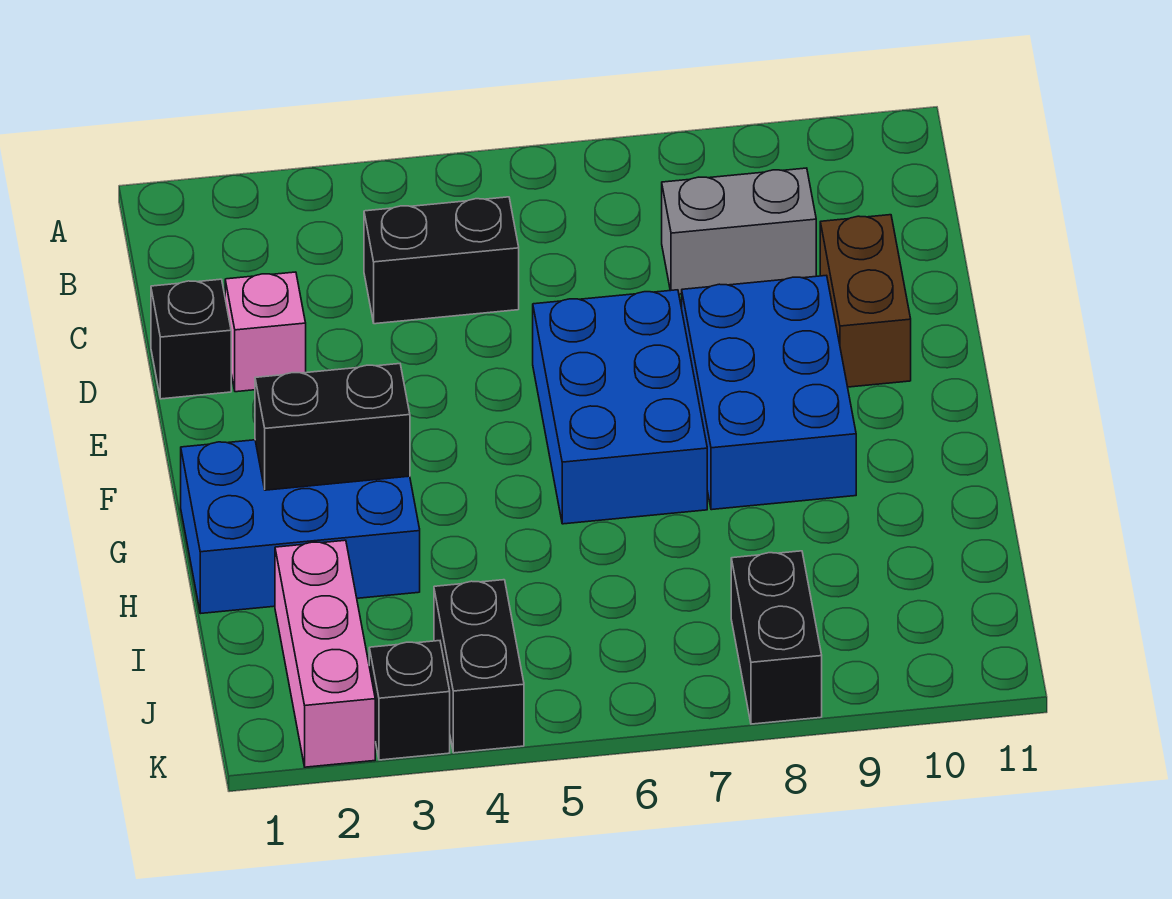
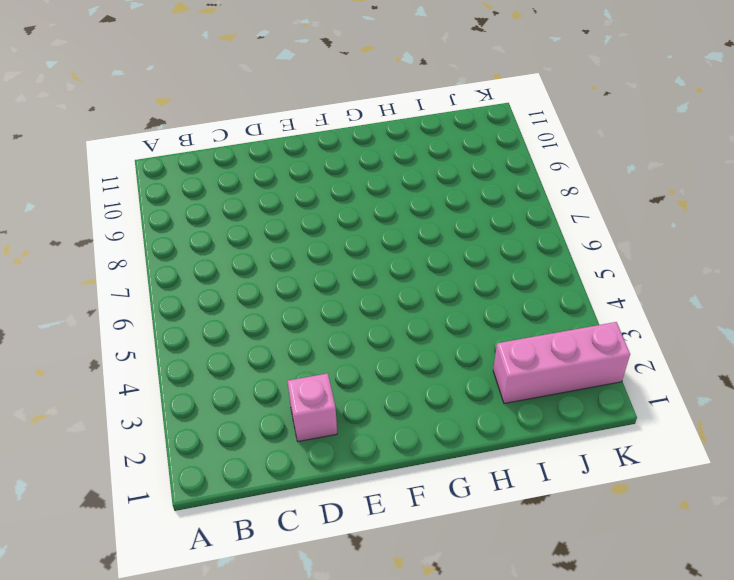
none -> black 1x2 brick [364,197,519,324]
none -> grey 1x2 brick [662,168,816,294]
none -> black 1x1 brick [151,279,231,399]

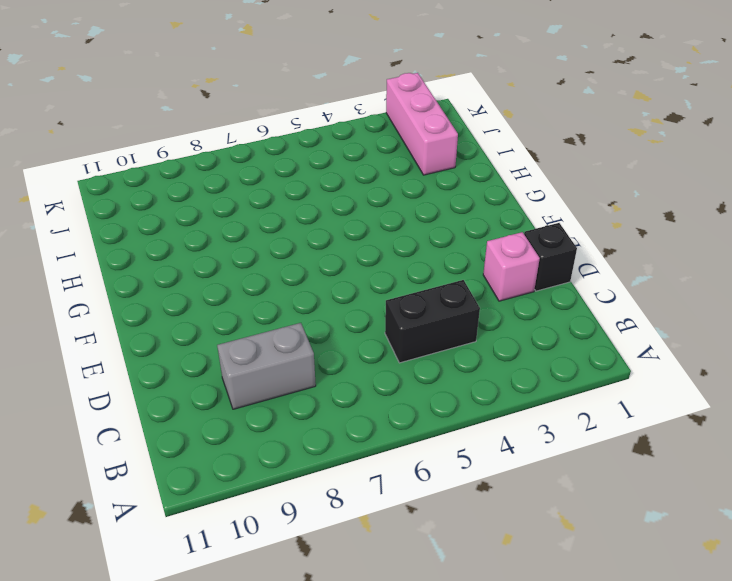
none -> brown 1x2 brick [820,215,911,387]
none -> blue 2x3 brick [533,290,707,524]
none -> blue 2x3 brick [682,275,856,510]

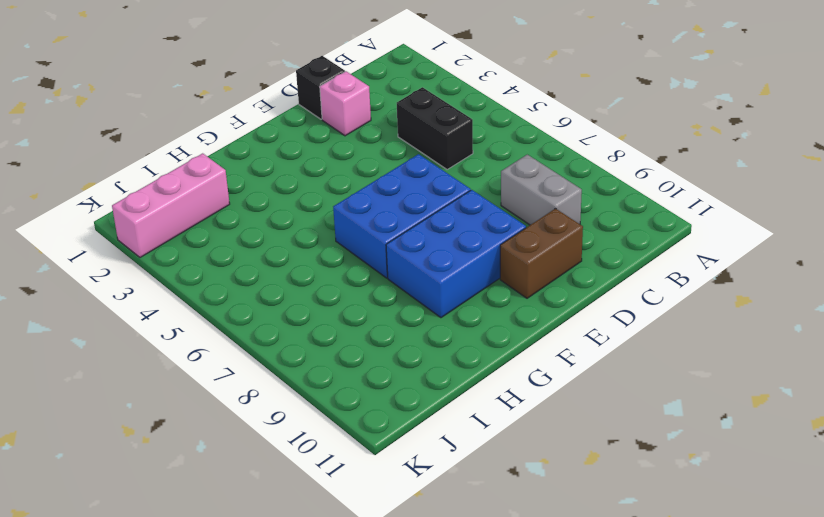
none -> blue 2x3 brick [181,440,420,614]
none -> black 1x2 brick [434,580,524,753]
none -> black 1x2 brick [731,551,822,724]

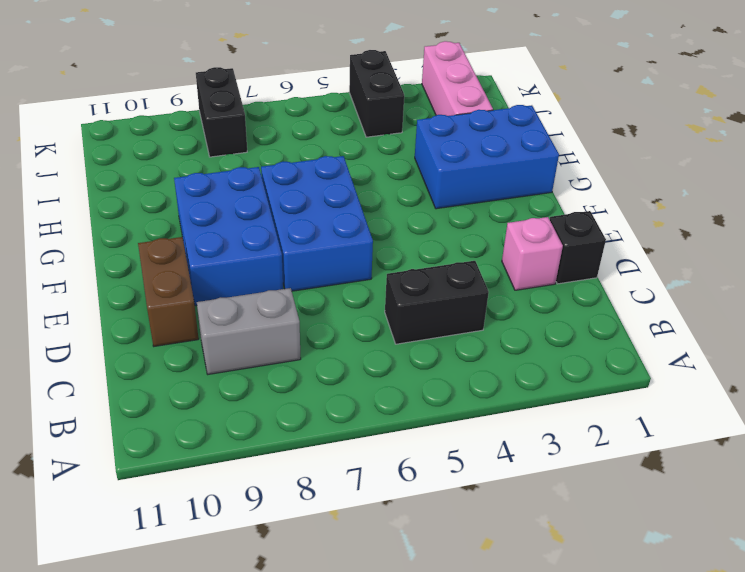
none -> black 1x1 brick [369,641,450,760]
none -> black 1x2 brick [255,364,410,490]

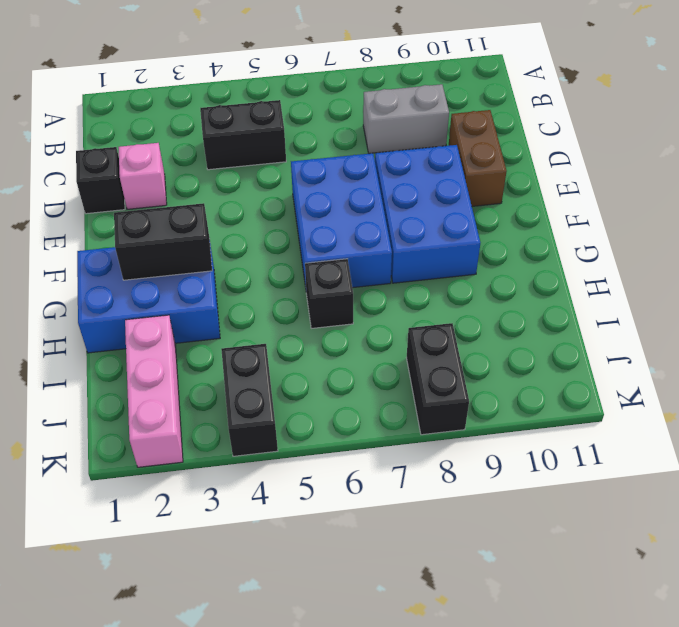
black 1x1 brick [305,259,353,328] -> black 1x1 brick moved to [369,641,450,760]

